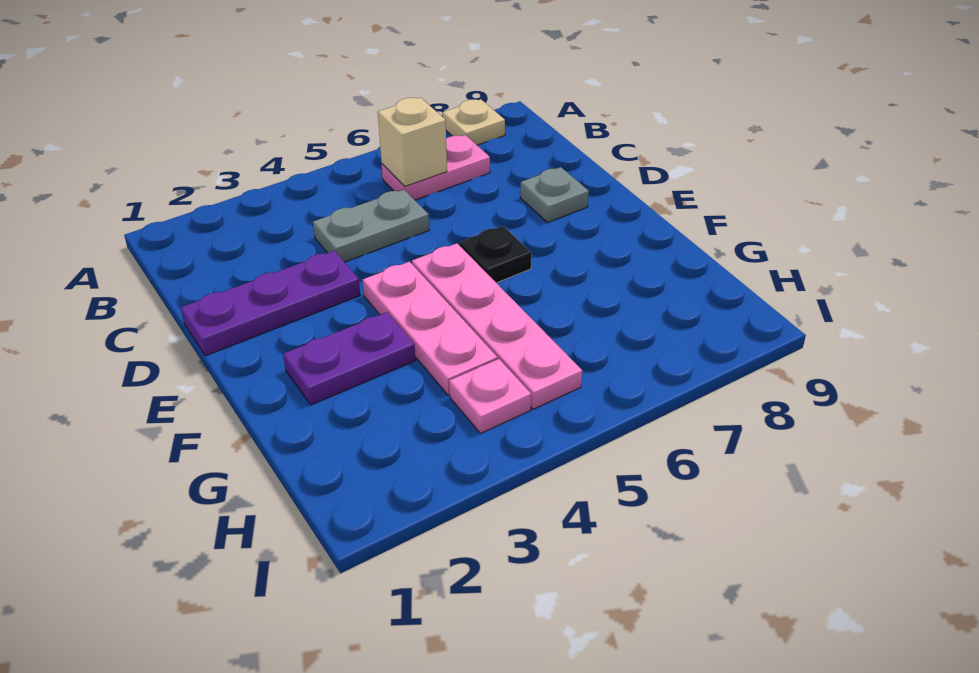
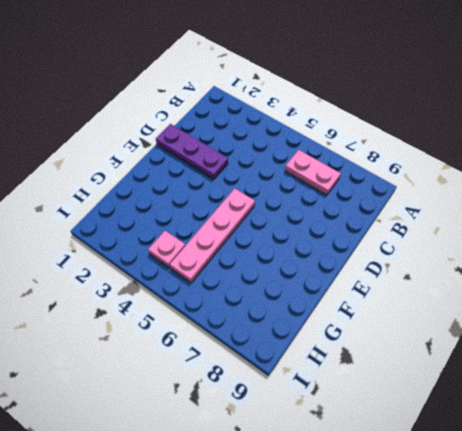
none -> tan 1x1 plate [443,99,505,145]
none -> grey 1x2 plate [313,189,429,262]

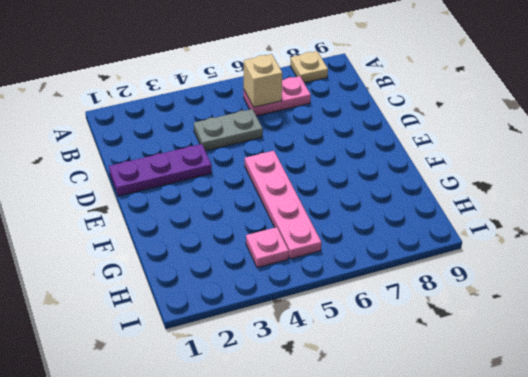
none -> grey 1x1 plate [520,167,589,223]
none -> pink 1x3 plate [362,262,497,395]

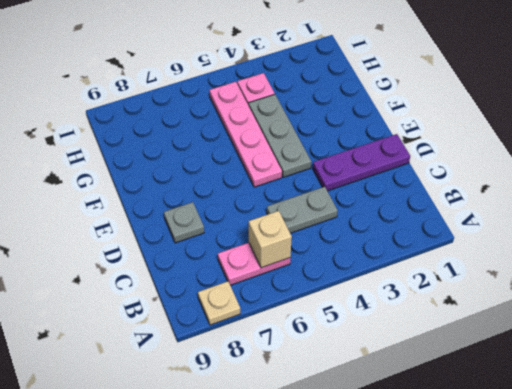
grey 1x3 plate [249,94,311,177] -> pink 1x3 plate [362,262,497,395]
none -> black 1x1 plate [459,226,531,283]
none -> purple 1x2 plate [283,312,415,405]

